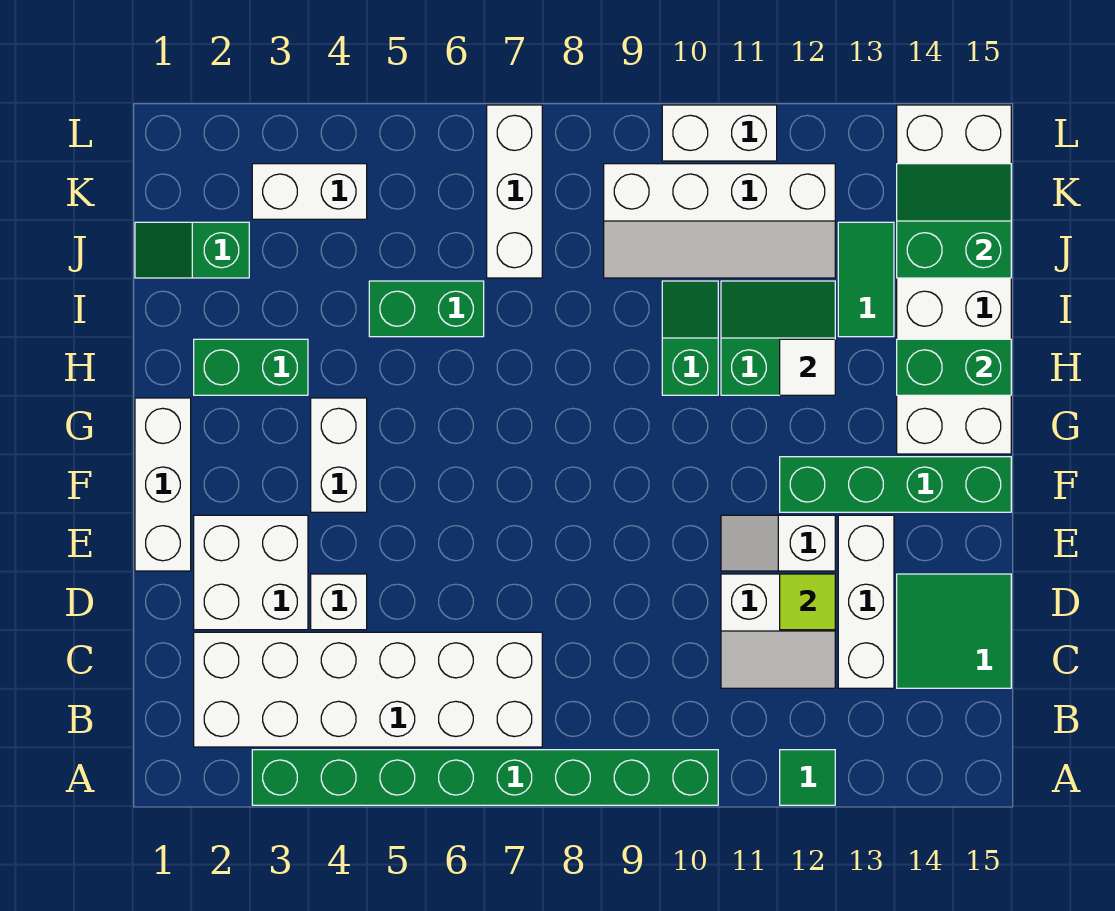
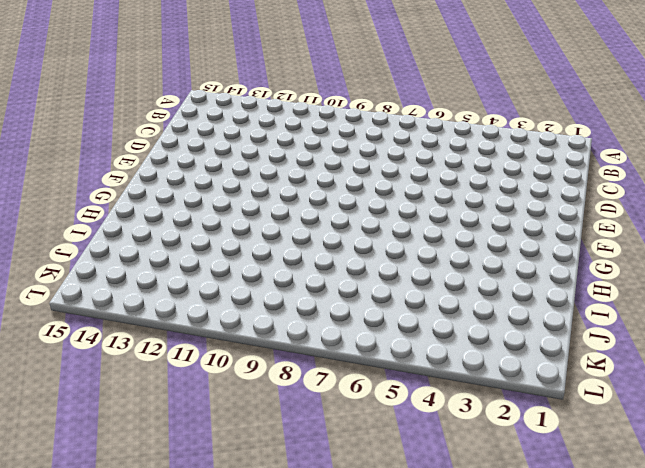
none -> green 1x8 brick [252,750,718,805]
none -> green 1x1 tile [780,750,835,805]
none -> white 2x6 brick [194,632,542,747]

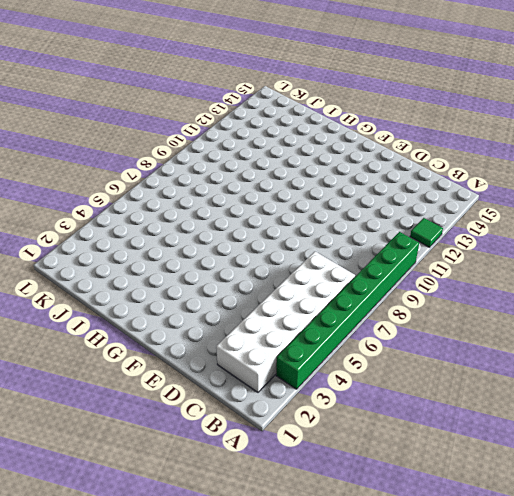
none -> white 2x2 slope [721,574,835,688]
none -> white 1x3 brick [838,515,894,688]
none -> green 2x2 tile [897,574,1011,688]

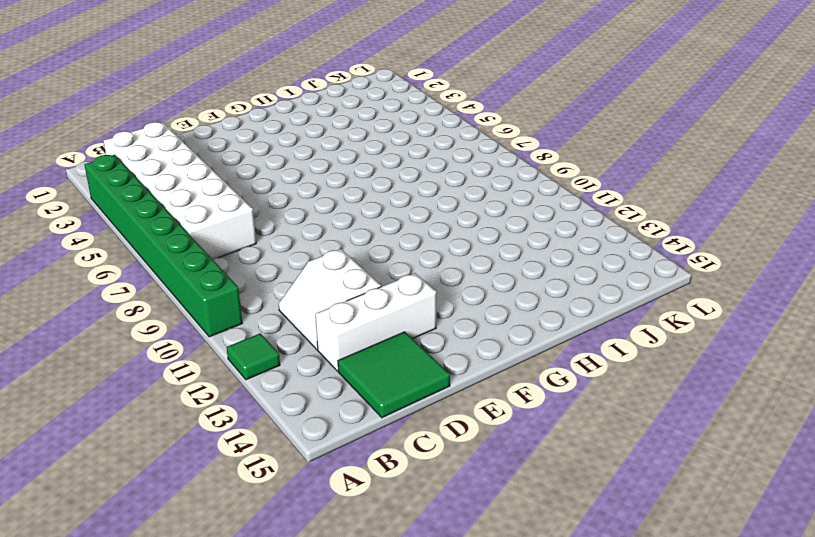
none -> white 2x2 brick [194,515,308,630]
none -> white 1x1 brick [311,574,367,630]
none -> white 1x3 brick [135,398,191,571]

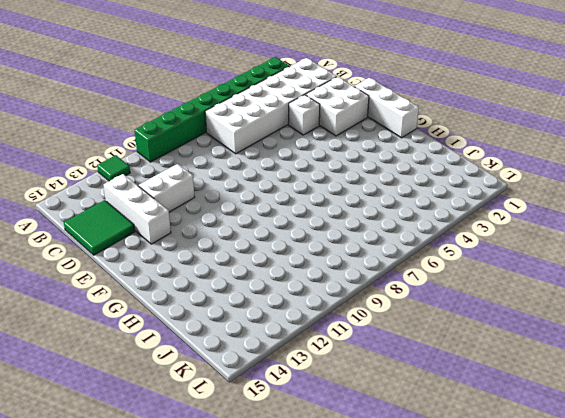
none -> white 1x2 slope [721,515,835,571]
none -> white 1x2 brick [311,398,367,512]
none -> green 1x4 brick [780,457,1011,512]

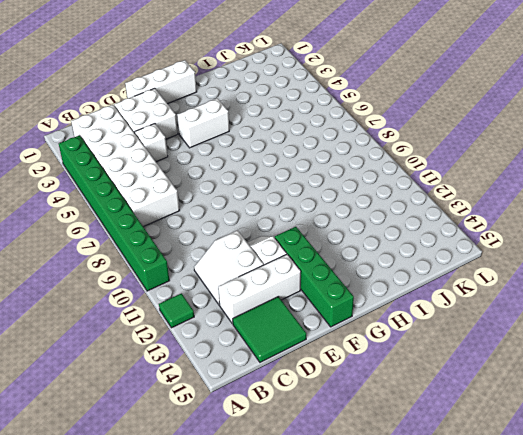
none -> white 2x6 brick [897,105,1011,454]
none -> green 1x2 brick [194,339,308,395]
none -> green 1x2 slope [662,281,718,395]

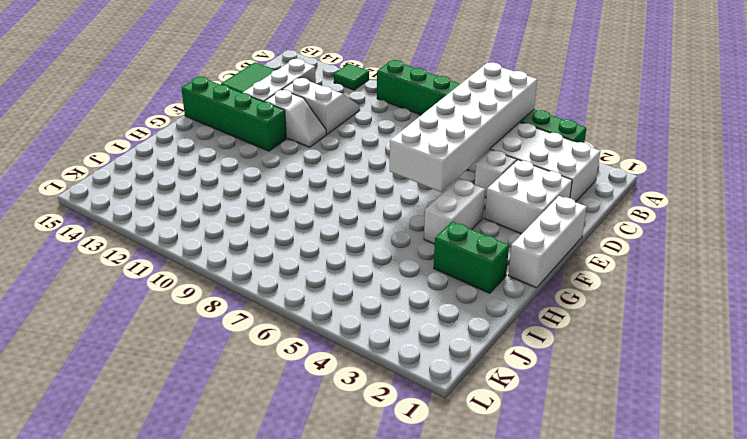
white 2x6 brick [390,62,537,192] -> white 2x6 brick moved to [897,105,1011,454]
none -> green 1x2 slope [662,281,718,395]
none -> green 2x2 slope [721,281,835,395]
none -> green 1x2 brick [369,281,484,337]

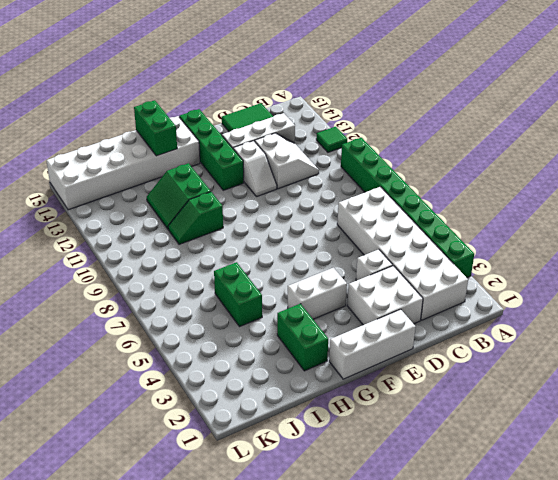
none -> green 1x2 tile [838,222,894,337]
none -> green 1x2 slope [135,222,249,278]
none -> white 1x3 brick [487,105,542,278]

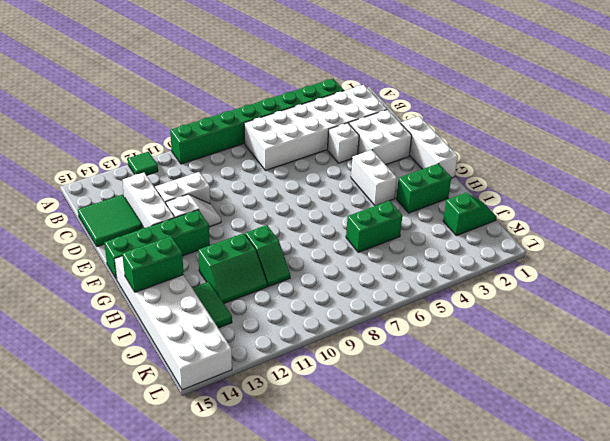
none -> white 1x3 brick [487,105,542,278]
none -> white 2x4 slope [604,164,835,278]
none -> white 1x2 brick [252,164,367,219]

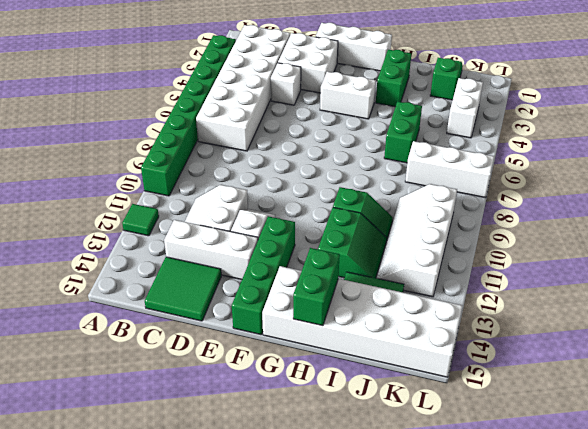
none -> white 1x2 brick [662,105,777,161]
none -> lime 1x1 tile [780,574,835,630]
none -> white 1x1 tile [780,339,835,395]

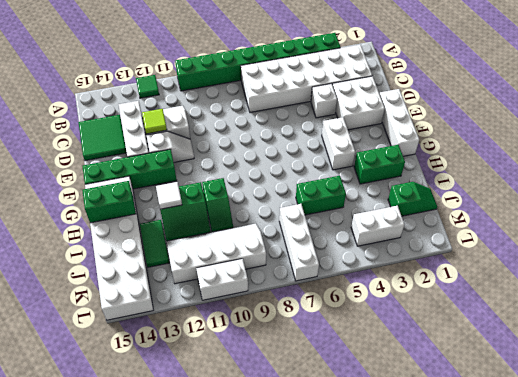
none -> green 2x2 slope [897,164,1011,278]

